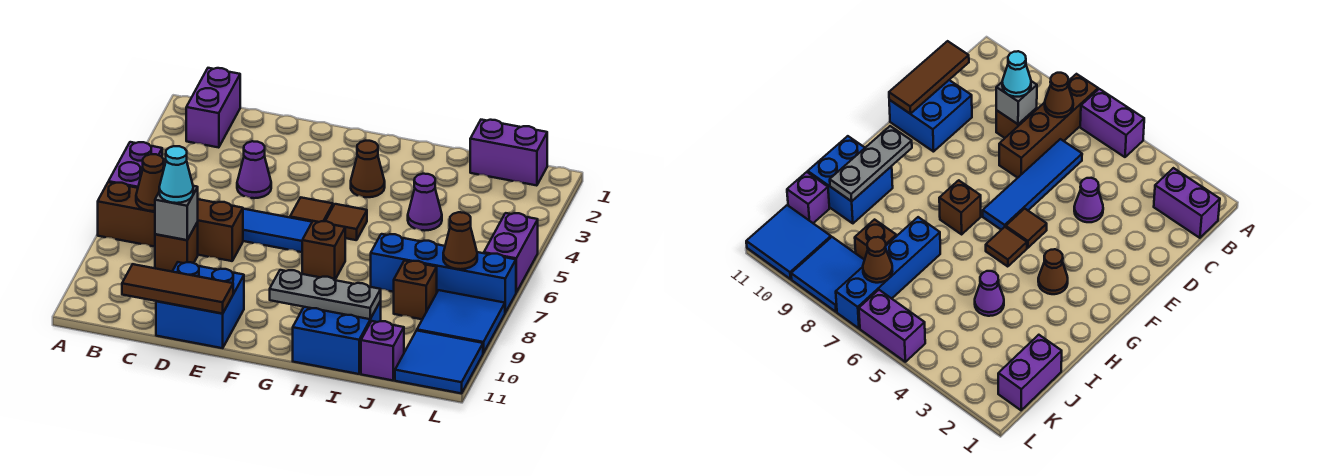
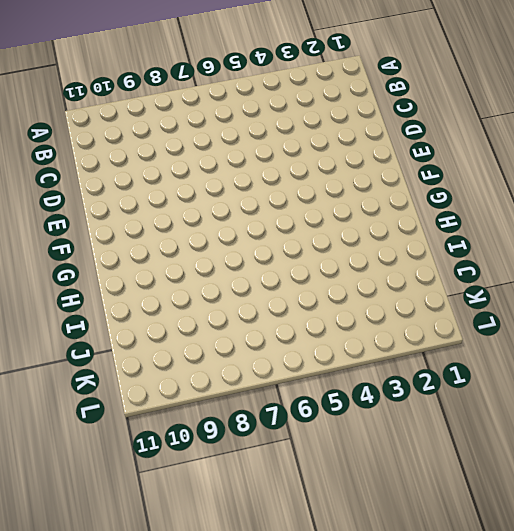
none -> purple 1x2 brick [108,142,162,188]
none -> brown 1x4 brick [98,182,243,261]
none -> purple 1x2 brick [186,68,240,148]

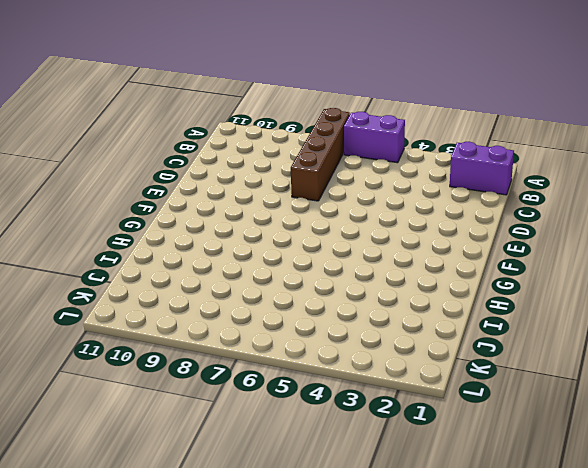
none -> blue 1x4 tile [243,209,312,252]
none -> brown 1x1 brick [155,222,198,272]
none -> purple 1x1 cone [237,141,271,198]

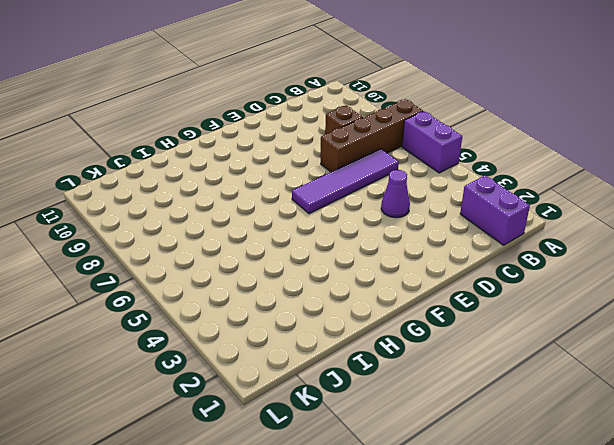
purple 1x4 tile [292,149,399,214] -> blue 1x4 tile [243,209,312,252]
none -> blue 2x2 brick [156,262,244,348]
none -> brown 1x1 tile [290,198,333,222]
none -> brown 1x1 cone [351,141,385,197]

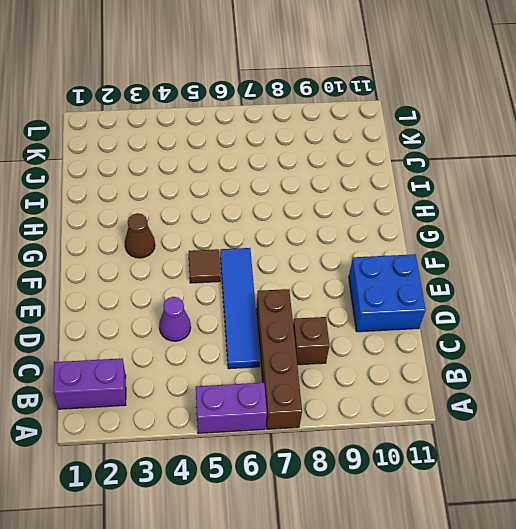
none -> brown 1x1 tile [326,204,367,240]
none -> brown 1x1 brick [302,221,345,280]
none -> blue 2x2 brick [293,301,381,374]

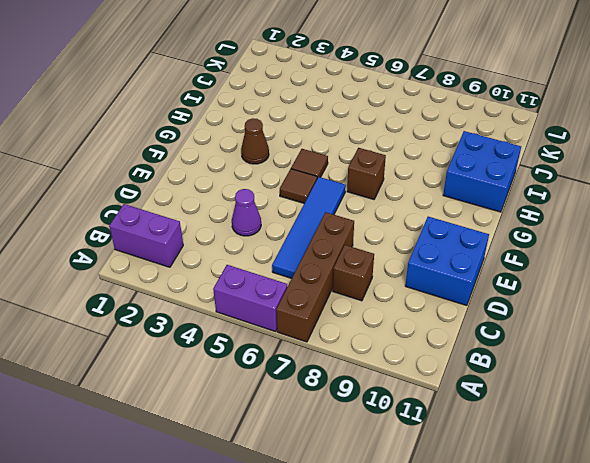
none -> purple 1x1 cone [408,174,442,231]
none -> blue 1x4 brick [371,234,516,313]
none -> purple 1x2 brick [470,120,547,186]

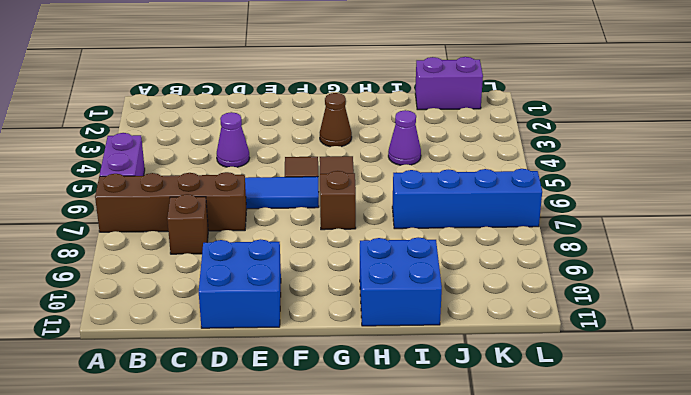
none -> purple 1x2 brick [186,68,240,148]
none -> brown 1x1 brick [394,261,437,319]
none -> purple 1x1 brick [361,321,404,380]

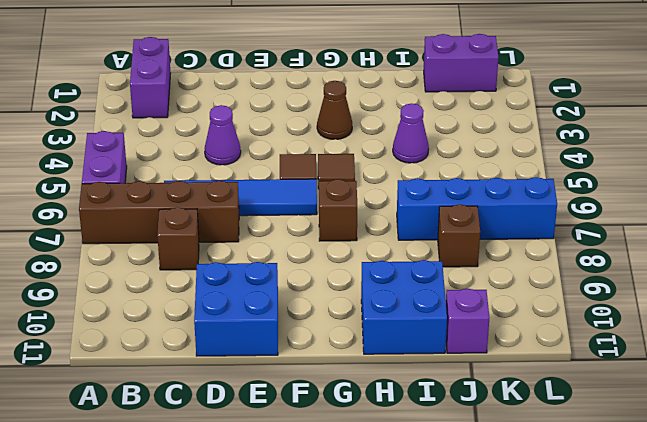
none -> blue 2x2 tile [417,290,505,353]
none -> blue 2x2 tile [395,331,483,393]
none -> purple 1x2 brick [484,213,538,292]

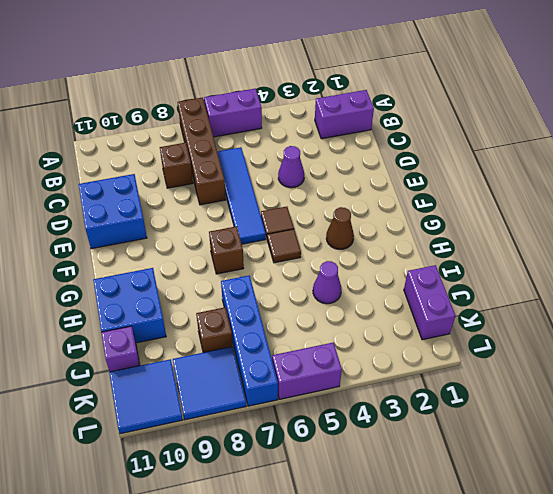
none -> brown 1x1 cone [136,154,164,211]
none -> grey 1x1 brick [155,186,198,240]
none -> brown 1x3 tile [122,264,233,314]

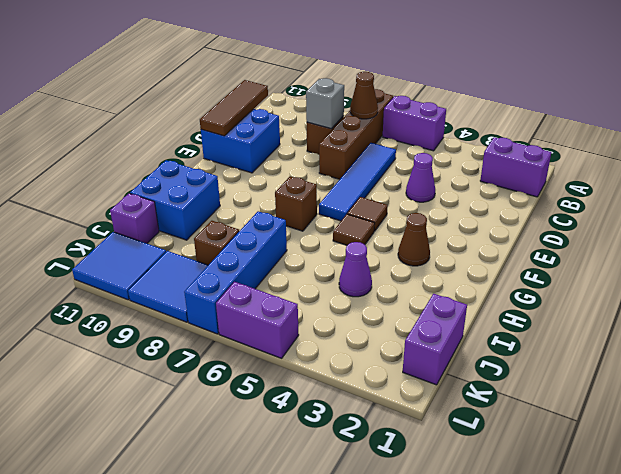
none -> grey 1x3 plate [270,270,381,319]
none -> brown 1x1 cone [443,212,477,269]
none -> cyan 1x1 cone [159,146,193,203]

